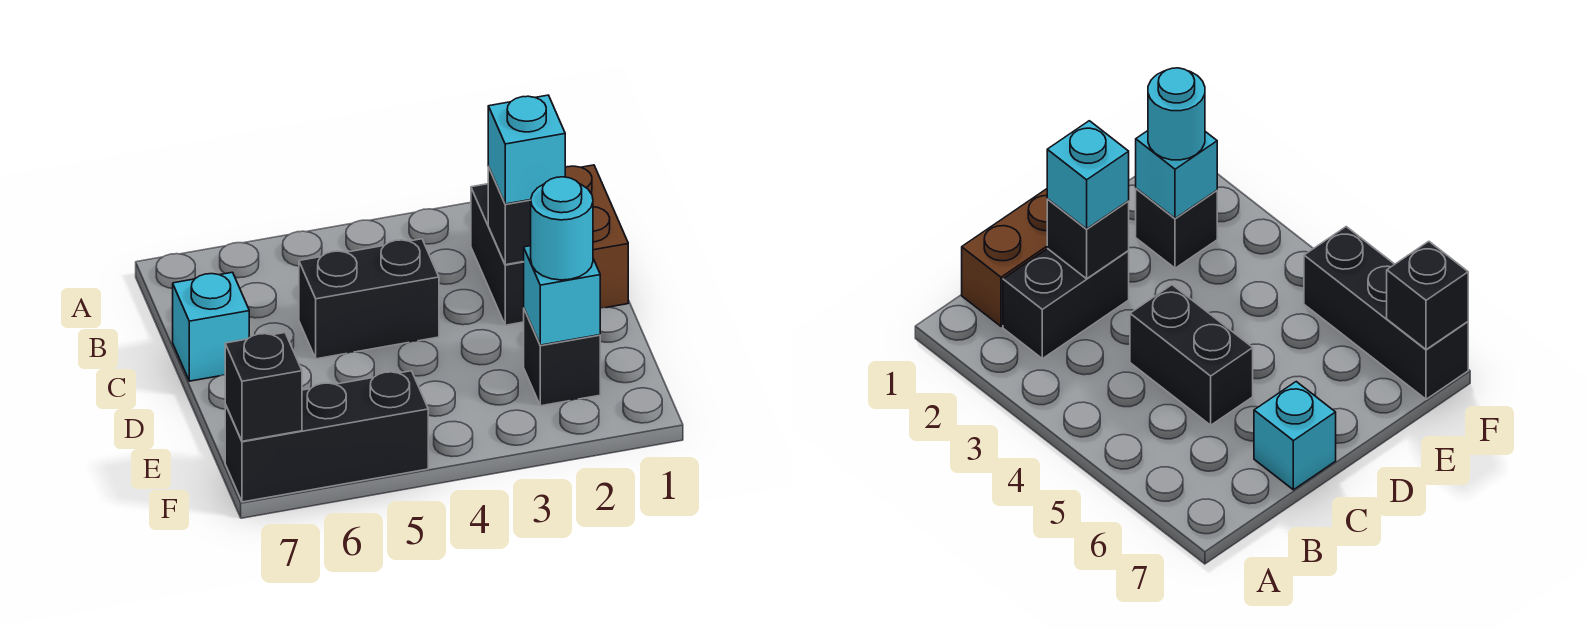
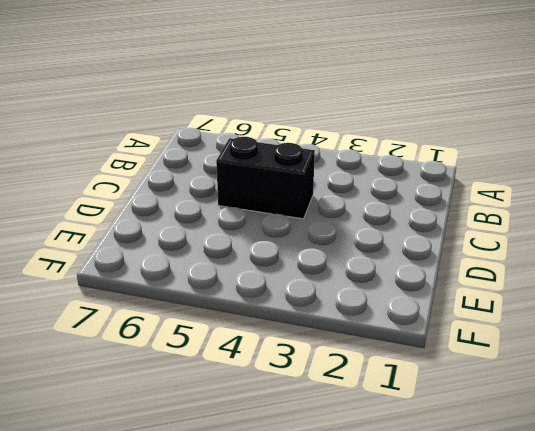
none -> brown 1x2 brick [565,165,628,308]
none -> black 1x2 brick [471,184,524,325]

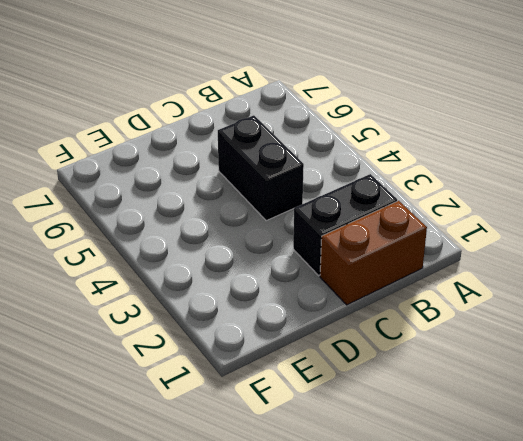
none -> cyan 1x1 brick [173,272,249,381]
none -> black 1x1 brick [524,309,600,406]

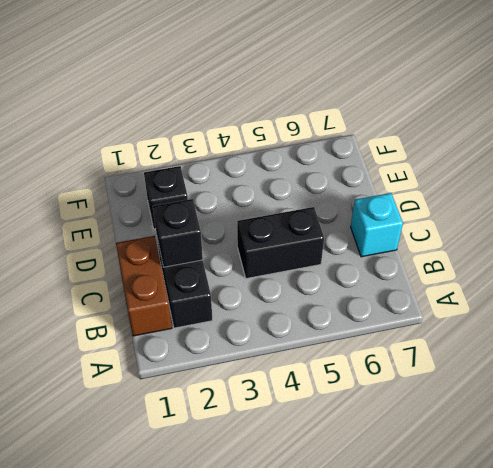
none -> black 1x3 brick [225,371,428,502]
none -> cyan 1x1 brick [524,246,600,345]

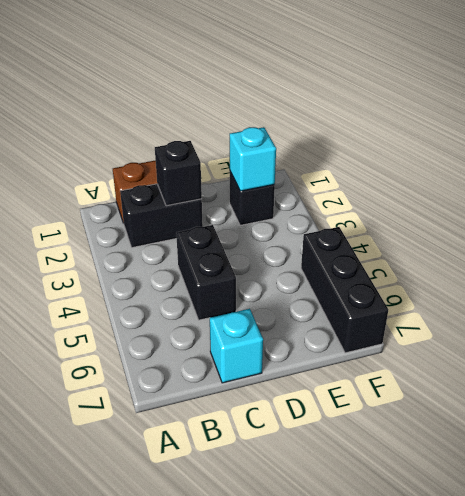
none -> black 1x1 brick [225,333,302,441]
none -> cyan 1x1 brick [488,95,565,204]

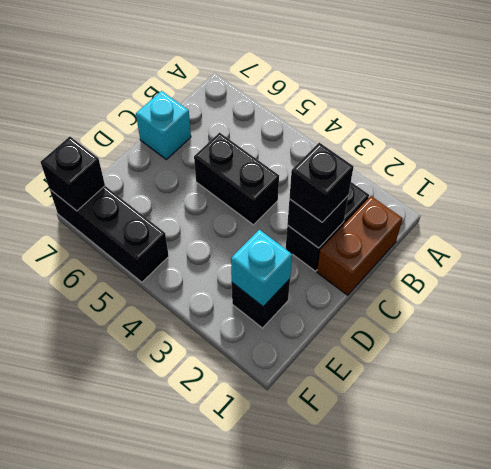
black 1x1 brick [289,143,354,222] -> cyan 1x1 brick [488,95,565,204]
none -> cyan 1x1 round brick [531,177,593,280]

